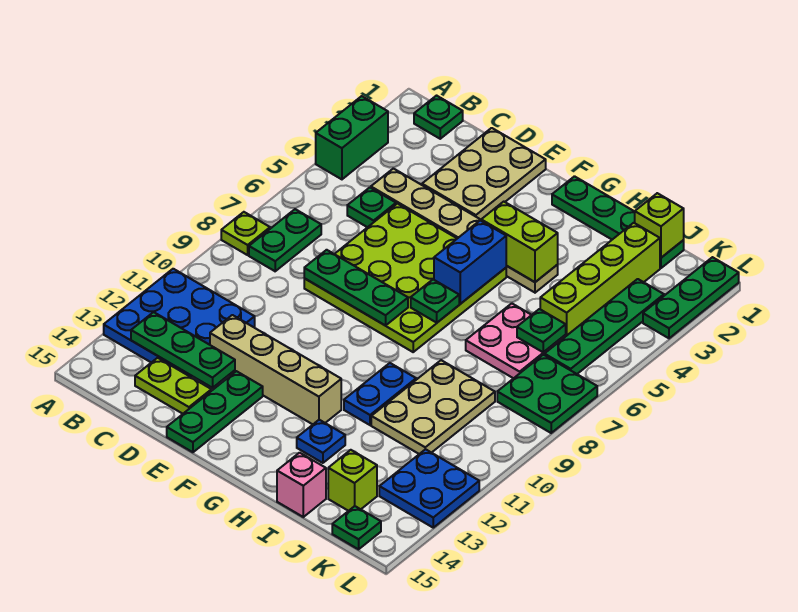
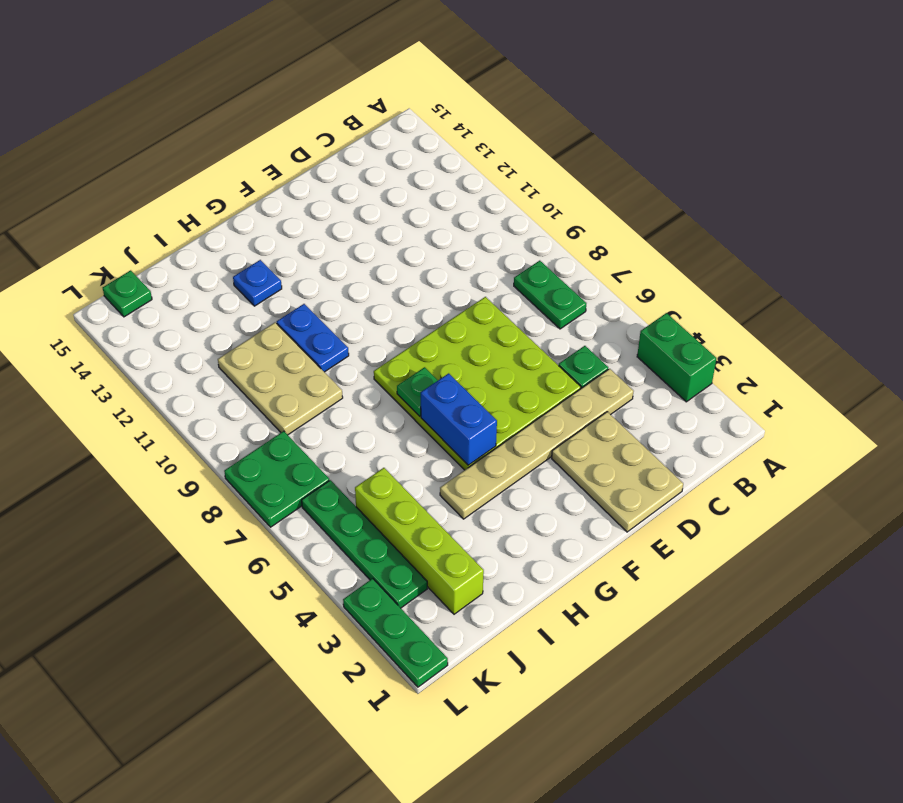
none -> lime 1x1 plate [221,212,270,255]
none -> blue 3x3 plate [104,269,255,377]
none -> green 1x1 plate [414,96,463,139]
none -> lime 1x2 plate [135,358,211,414]

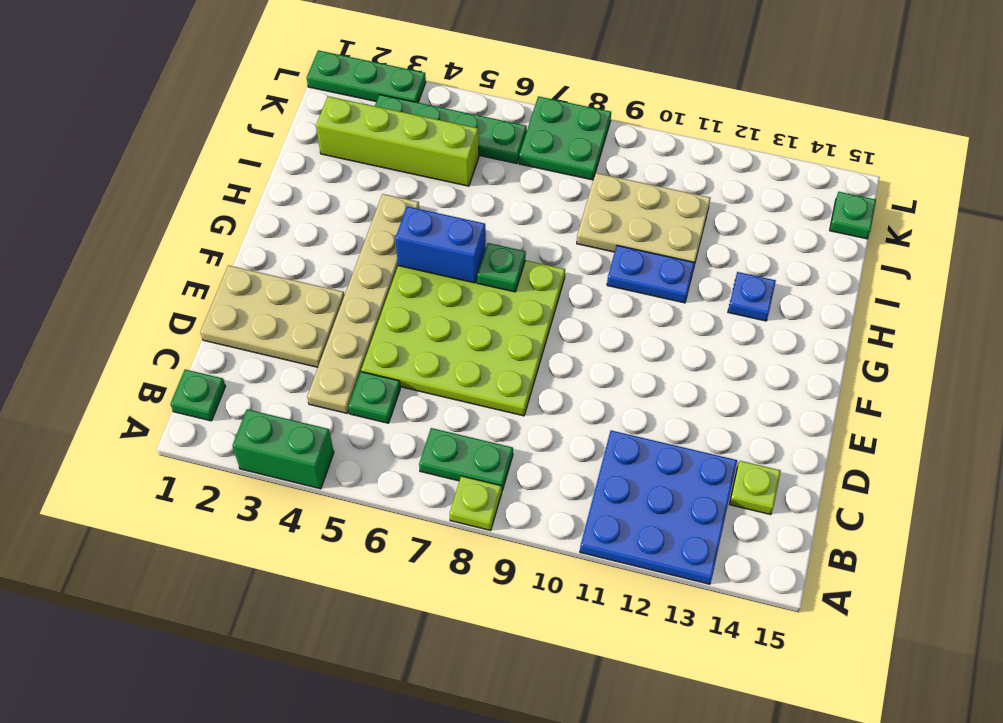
lime 1x1 plate [729,461,781,515] -> lime 1x2 plate [135,358,211,414]
none -> tan 1x4 brick [210,315,341,424]
none -> green 1x3 plate [167,371,263,452]
none -> green 1x4 plate [552,176,684,268]
none -> pink 2x2 plate [466,303,566,378]

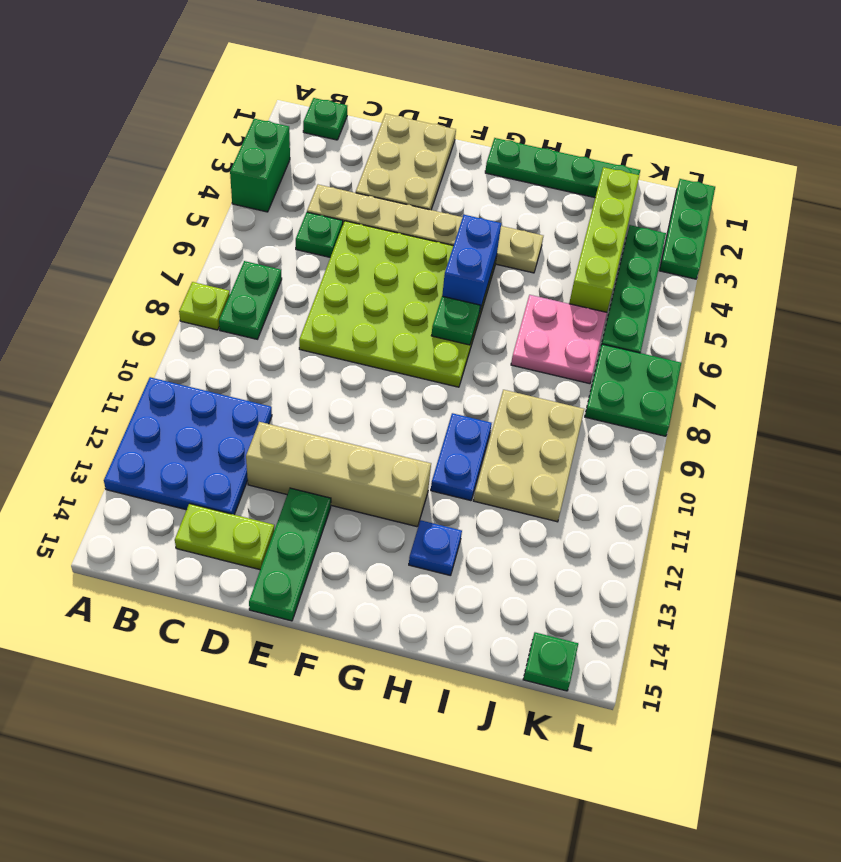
none -> pink 1x1 brick [277,453,326,517]
none -> lime 1x1 brick [328,450,377,511]
none -> blue 2x2 plate [379,449,479,528]
none -> green 1x3 plate [131,312,235,388]

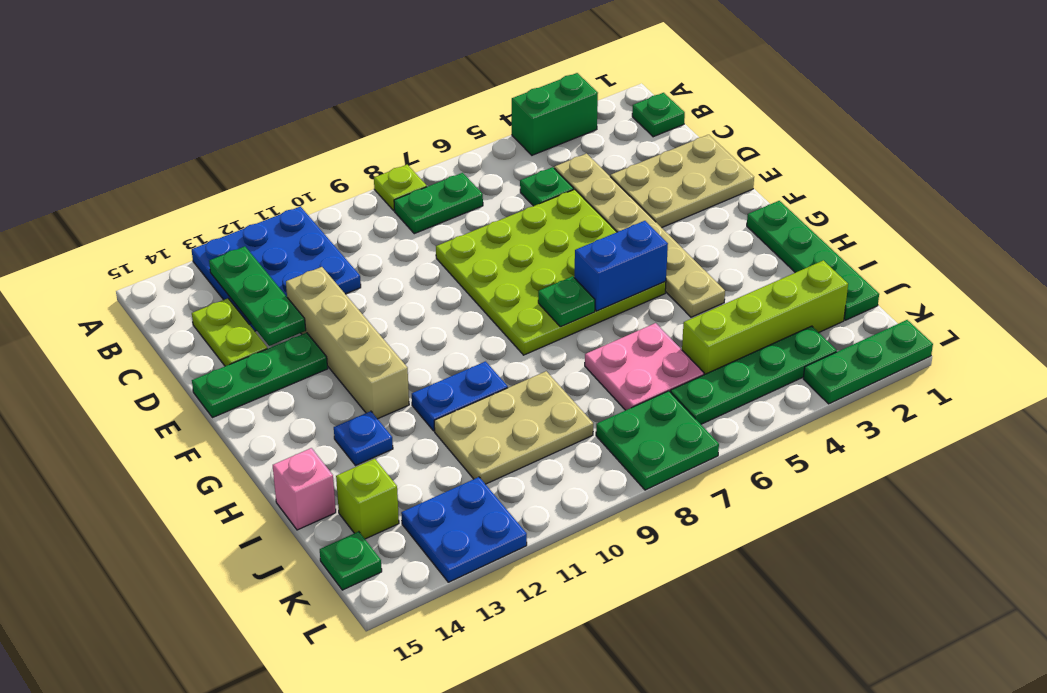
none -> green 1x3 plate [304,250,408,326]
none -> lime 1x2 brick [481,202,558,282]
none -> lime 1x1 brick [635,193,684,258]
none -> green 1x1 plate [517,309,566,352]

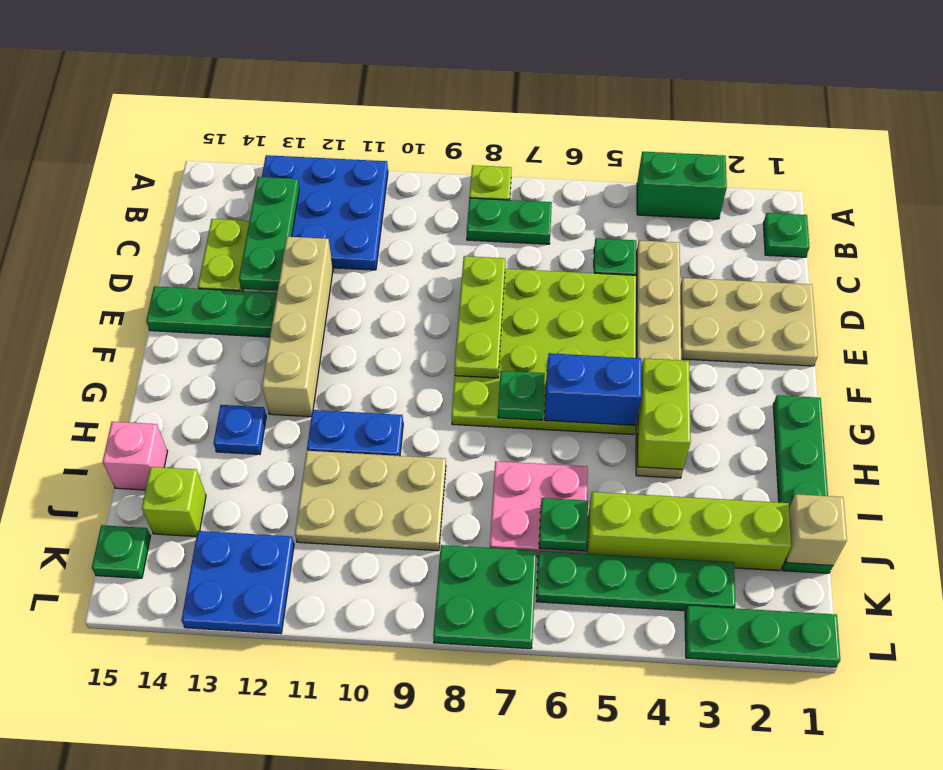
lime 1x3 plate [454,256,505,378] -> green 1x3 plate [304,250,408,326]
tan 1x1 brick [786,494,847,566] -> lime 1x1 brick [635,193,684,258]

